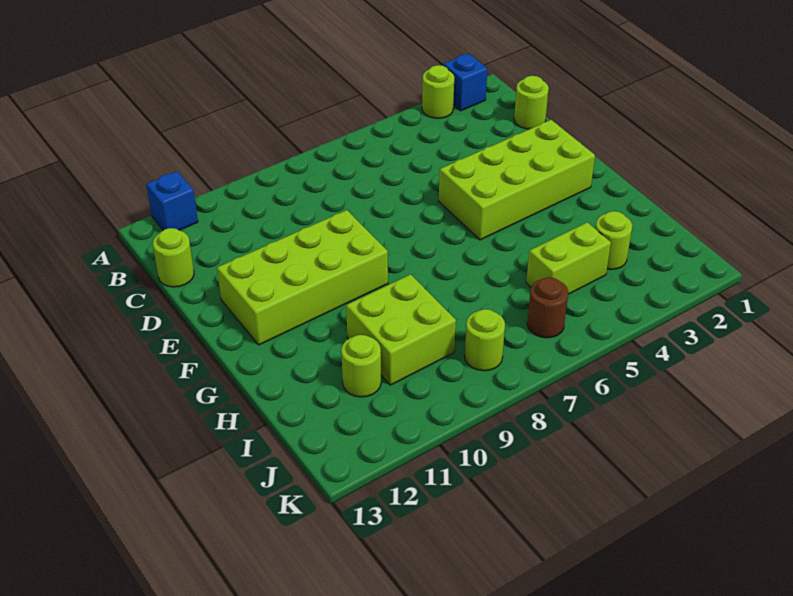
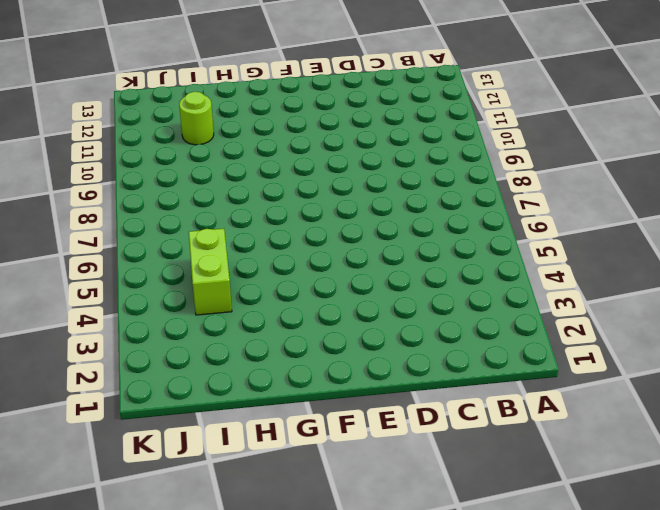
none -> blue 1x1 brick [443,53,487,111]
none -> lime 1x1 round brick [422,65,454,118]
none -> blue 1x1 brick [146,171,198,230]

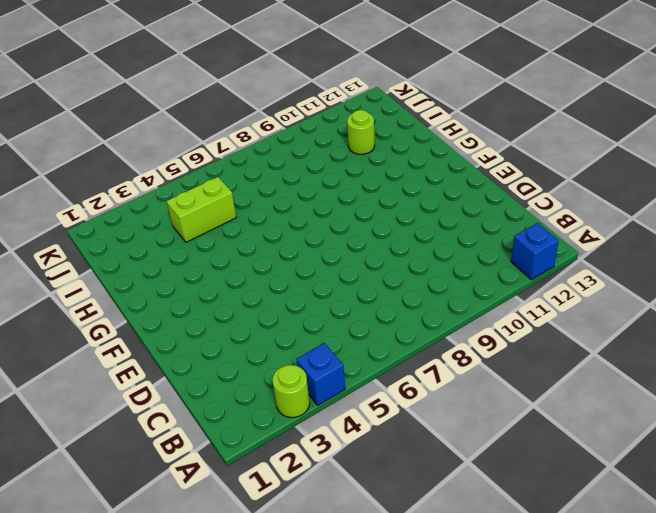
blue 1x1 brick [296,343,345,405] -> blue 1x1 brick moved to [443,53,487,111]
none -> lime 1x1 round brick [514,76,549,129]
none -> lime 1x1 round brick [153,228,194,287]
none -> lime 2x4 brick [439,120,595,240]

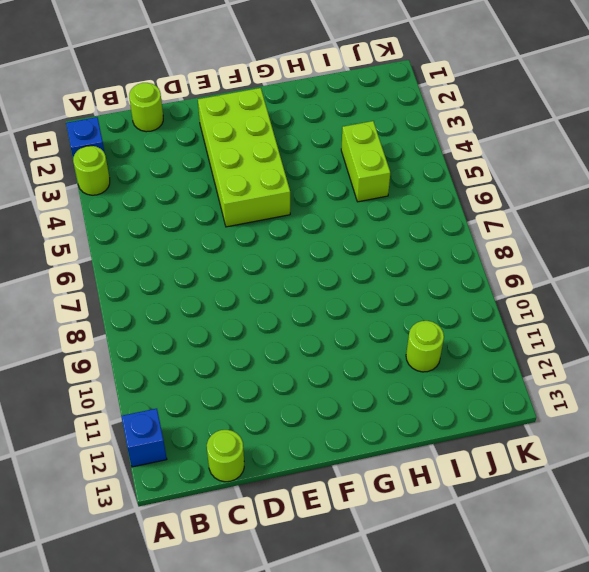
none -> lime 2x4 brick [217,210,388,345]
none -> lime 2x2 brick [346,274,456,385]
none -> lime 1x1 round brick [595,211,632,270]

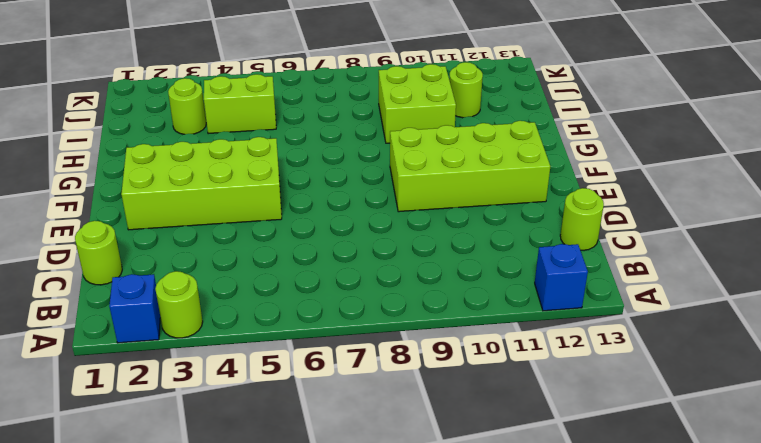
none -> brown 1x1 round brick [527,277,568,338]
none -> lime 1x1 round brick [465,309,505,371]

